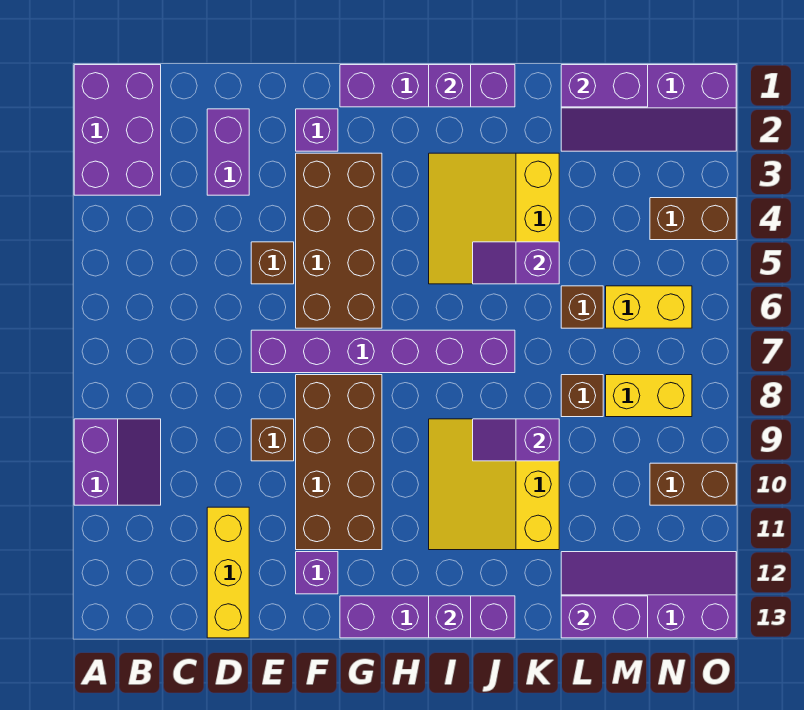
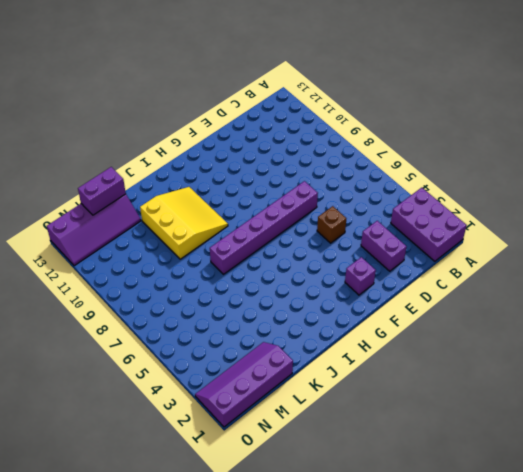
none -> purple 2x2 slope [74,419,161,505]
none -> yellow 1x3 brick [207,507,249,638]
none -> brown 1x1 brick [251,419,294,461]

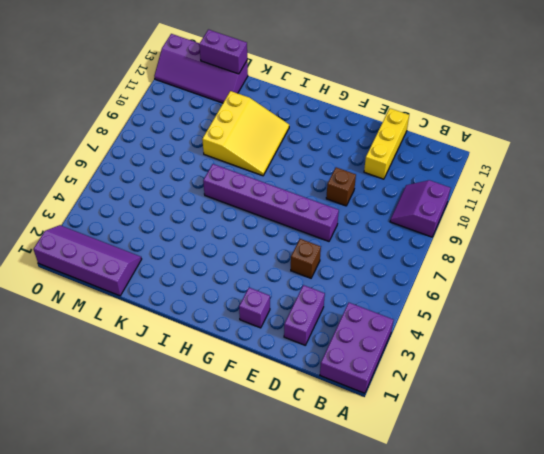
none -> brown 2x4 brick [296,153,382,328]
none -> brown 2x4 brick [296,375,382,550]
none -> purple 1x1 brick [296,552,338,594]

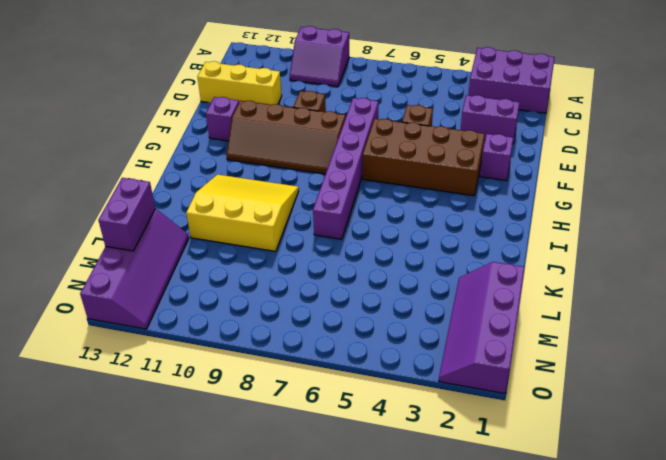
brown 2x4 slope [226,101,346,174] -> brown 2x4 brick [296,375,382,550]
none -> purple 1x4 brick [340,65,515,107]
none -> purple 1x4 brick [340,596,515,638]
none -> yellow 3x3 slope [429,153,559,284]

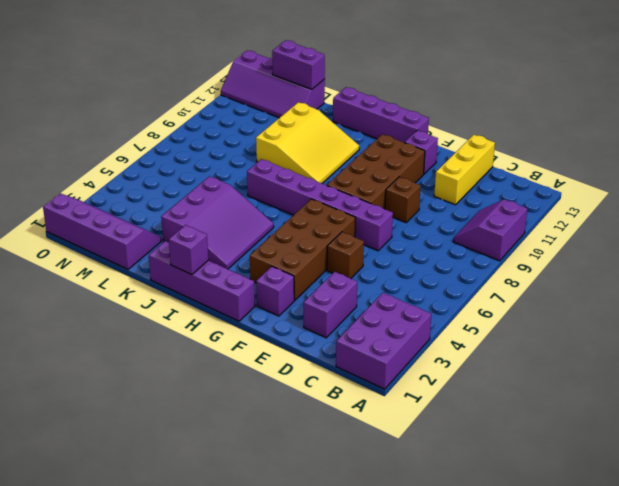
purple 3x3 slope [161,176,274,269] -> yellow 3x3 slope [429,153,559,284]
none -> brown 1x1 brick [561,286,603,328]
none -> brown 1x1 brick [561,375,603,417]
none -> yellow 1x2 brick [606,286,692,328]

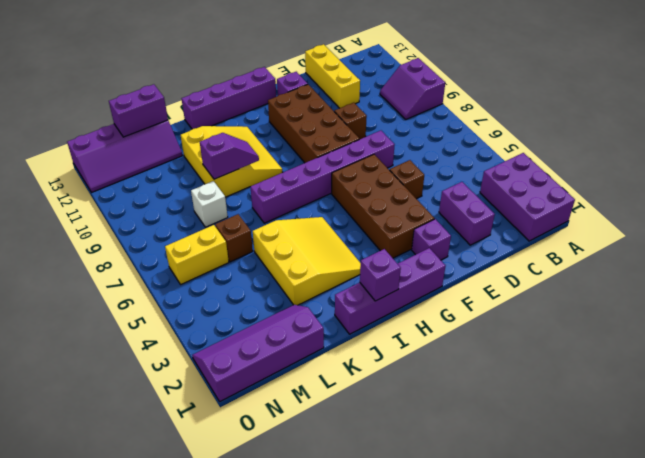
white 1x1 brick [191,181,228,227] -> brown 1x1 brick [561,375,603,417]
none -> yellow 1x2 brick [606,375,692,417]
none -> brown 1x2 brick [650,198,736,240]
none -> brown 1x2 brick [650,463,736,505]

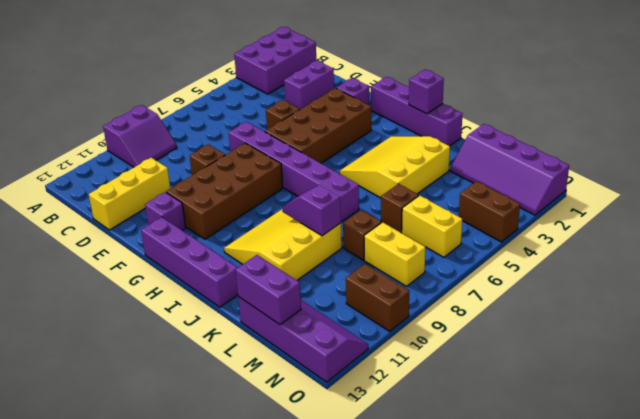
none -> purple 1x1 brick [429,596,471,638]
none -> purple 1x2 slope [473,242,559,284]
none -> purple 1x2 brick [561,65,648,107]

